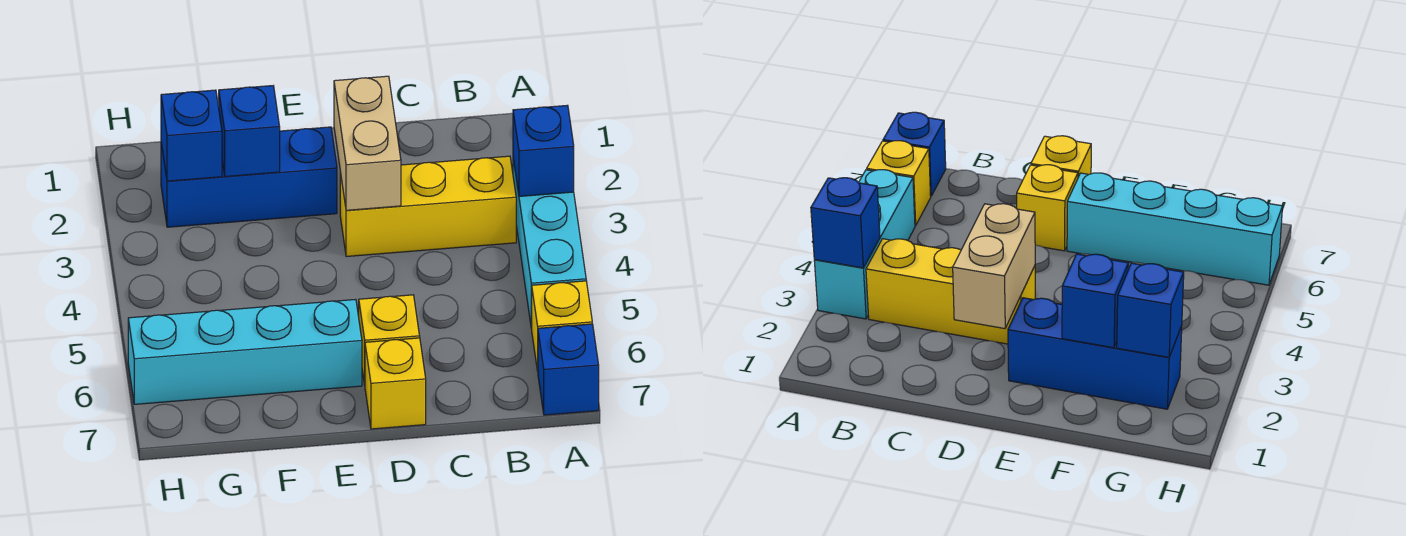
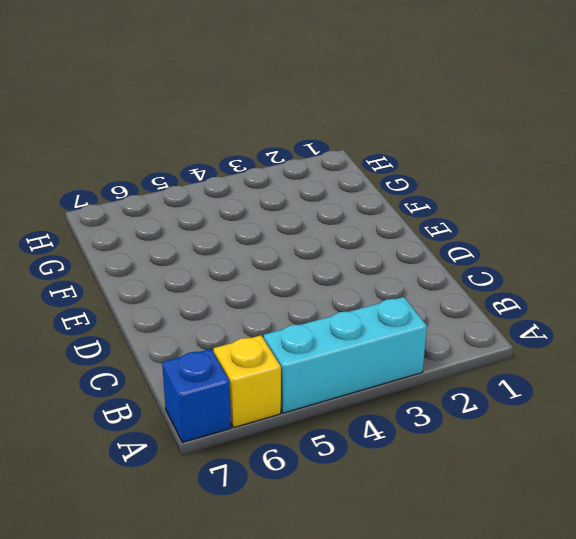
none -> yellow 1x3 brick [340,156,516,257]
none -> yellow 1x1 brick [359,295,420,384]
none -> yellow 1x1 brick [365,338,426,429]

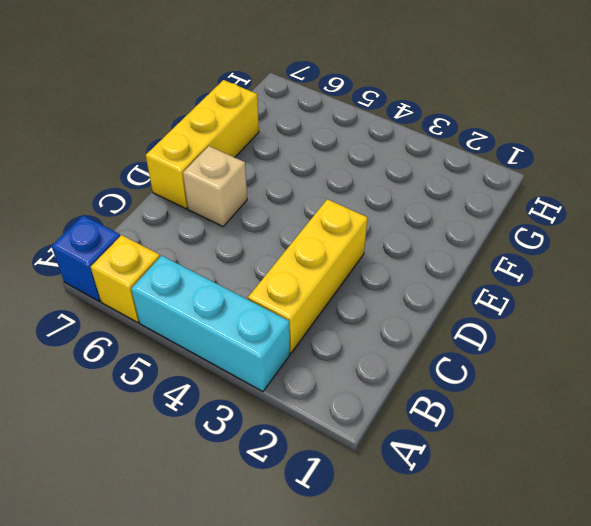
tan 1x1 brick [183,146,247,226] -> yellow 1x1 brick [359,295,420,384]
yellow 1x3 brick [146,80,259,209] -> yellow 1x1 brick [365,338,426,429]
none -> blue 1x3 brick [161,127,337,227]
none -> cyan 1x4 brick [128,299,362,404]
none -> blue 1x1 brick [513,105,574,196]

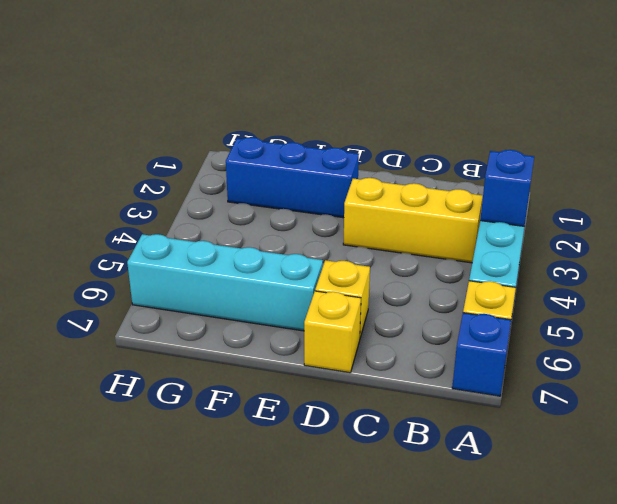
none -> tan 1x2 brick [334,76,401,210]
none -> blue 1x1 brick [219,86,280,177]
none -> blue 1x1 brick [161,90,222,181]

